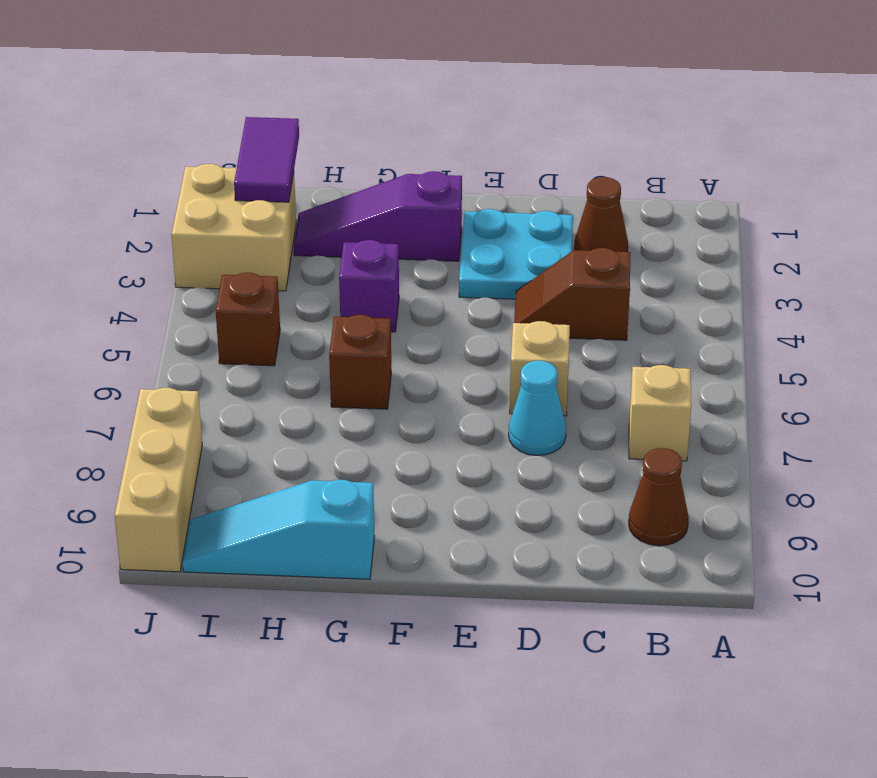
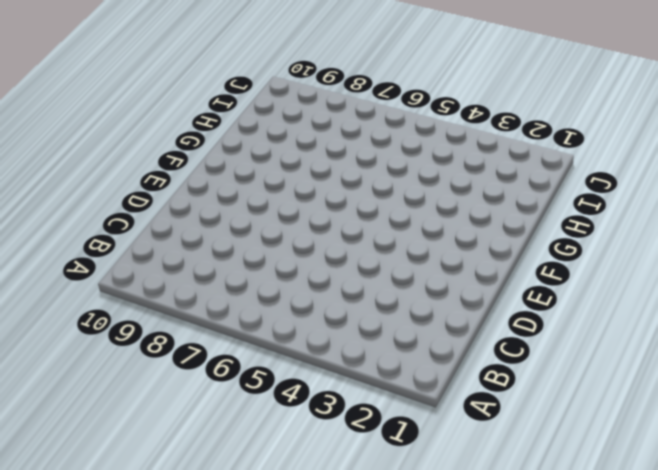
none -> tan 1x1 brick [629,365,691,461]
none -> brown 1x1 cone [629,448,689,546]
none -> brown 1x1 cone [574,177,628,252]

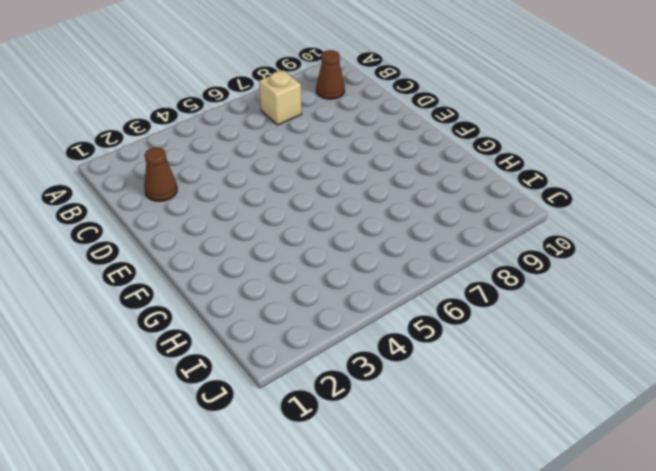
none -> brown 1x2 slope [514,248,630,340]
none -> cyan 2x2 plate [459,209,573,299]
none -> tan 1x1 brick [510,321,570,416]

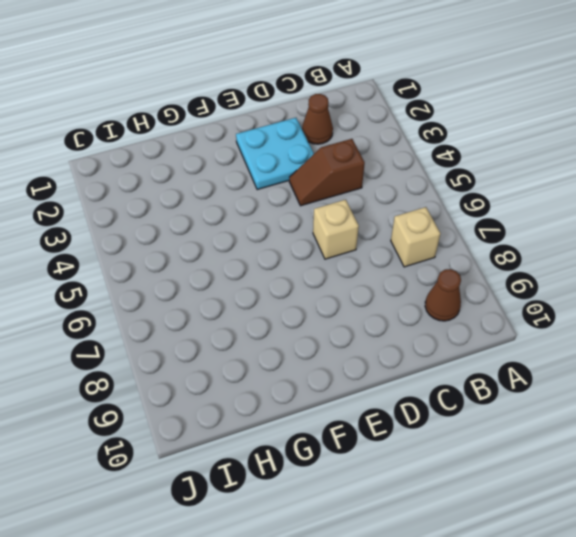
none -> cyan 1x1 cone [509,361,566,455]
none -> purple 1x3 slope [294,171,462,261]
none -> purple 1x1 brick [339,240,399,332]

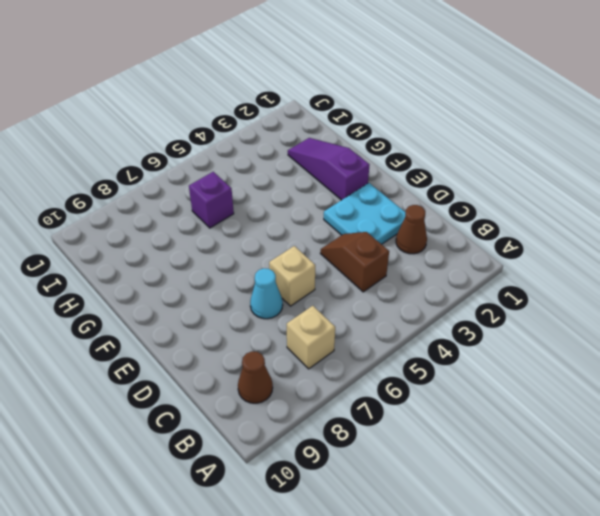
purple 1x1 brick [189,172,234,228] -> purple 1x1 brick moved to [339,240,399,332]
none -> brown 1x1 brick [329,315,391,409]
none -> cyan 1x3 slope [183,480,375,579]
none -> tan 2x2 brick [171,164,296,291]

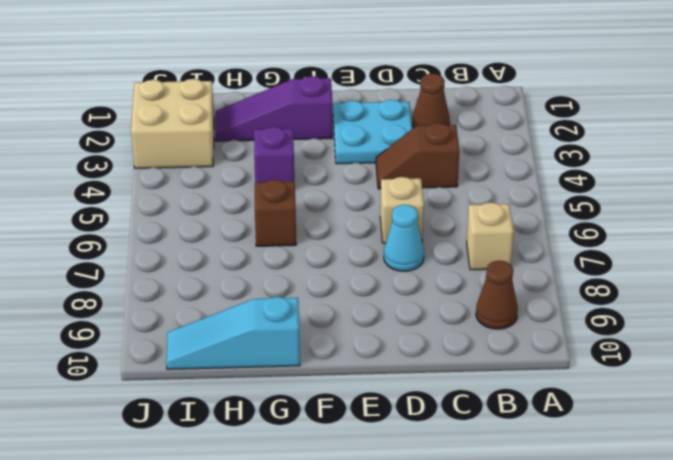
none -> brown 1x1 brick [216,273,280,366]
none -> tan 1x3 brick [115,388,202,572]
none -> purple 1x2 tile [234,117,299,202]

